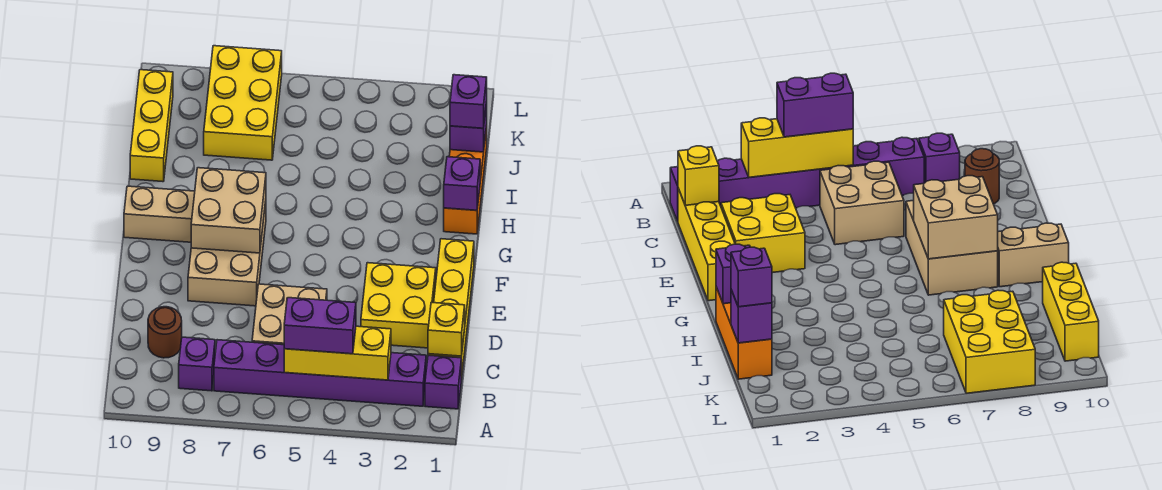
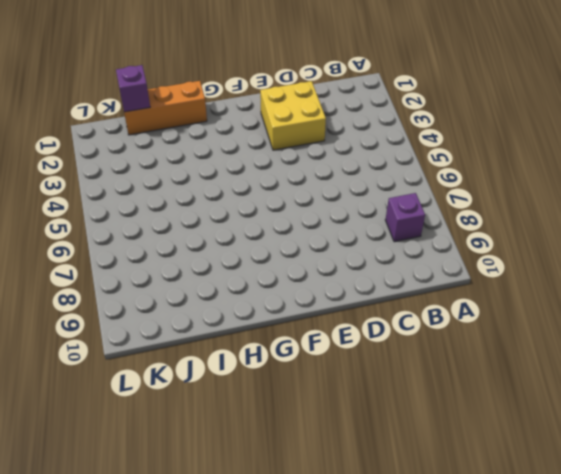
none -> purple 1x1 brick [425,355,461,409]
none -> purple 1x6 brick [214,340,426,406]
none -> yellow 1x4 brick [428,239,474,380]

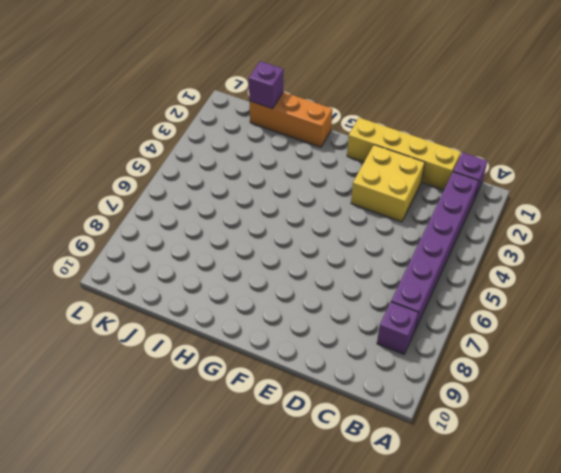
none -> tan 2x2 brick [252,284,327,345]
none -> brown 1x1 round brick [148,307,182,358]
none -> tan 2x3 brick [188,201,266,306]

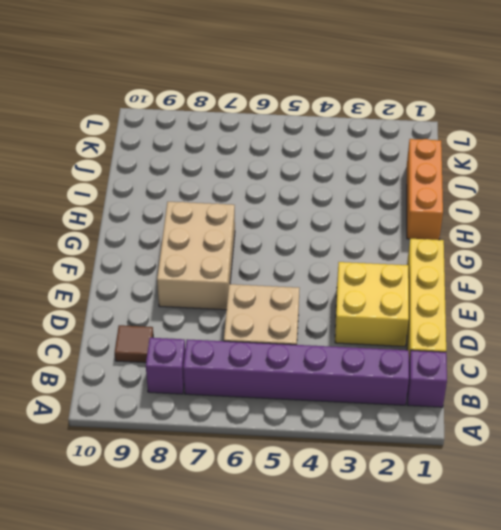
brown 1x1 tile [115,325,153,363] -> brown 1x1 round brick [148,307,182,358]
none -> tan 1x2 brick [124,186,195,242]
none -> yellow 1x3 brick [130,70,173,182]
none -> yellow 2x3 brick [204,46,282,160]

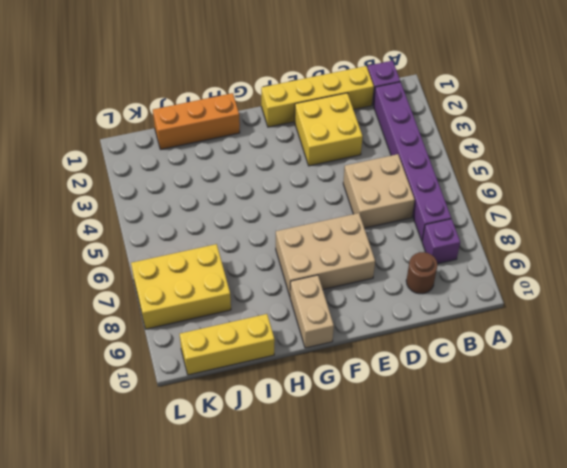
none -> yellow 1x3 brick [284,326,391,380]
none -> yellow 1x1 brick [428,303,465,356]
none -> tan 2x2 brick [191,168,266,253]

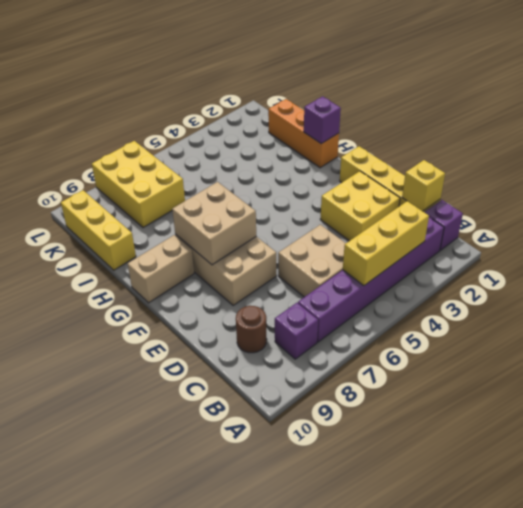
none -> purple 1x1 brick [450,102,487,152]
none -> purple 1x2 brick [284,298,356,354]
none -> purple 1x1 brick [450,75,487,128]

